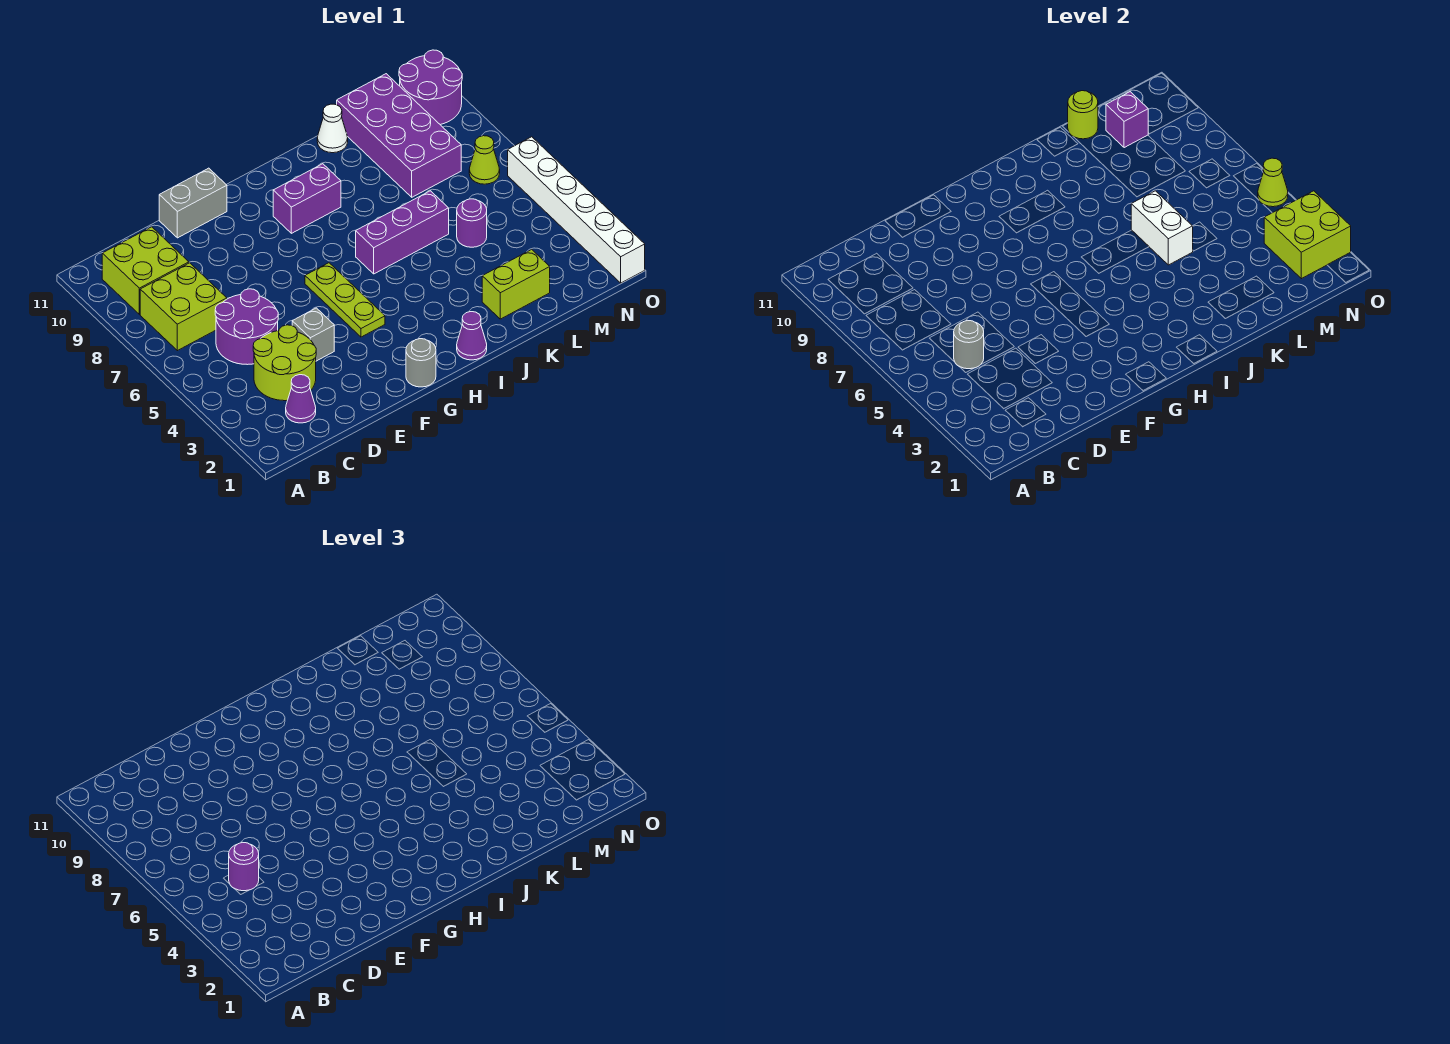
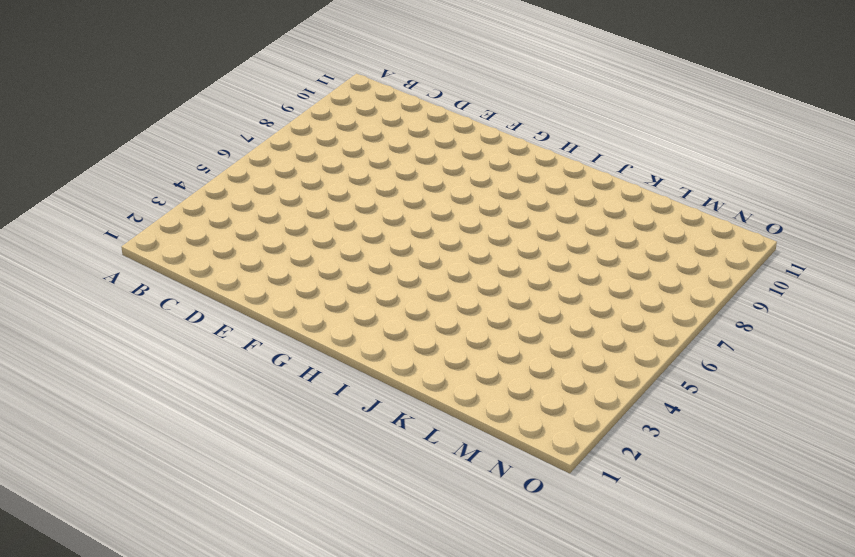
none -> lime 2x2 brick [140,263,227,351]
none -> lime 2x2 brick [102,227,189,314]
none -> purple 1x1 cone [286,375,316,423]

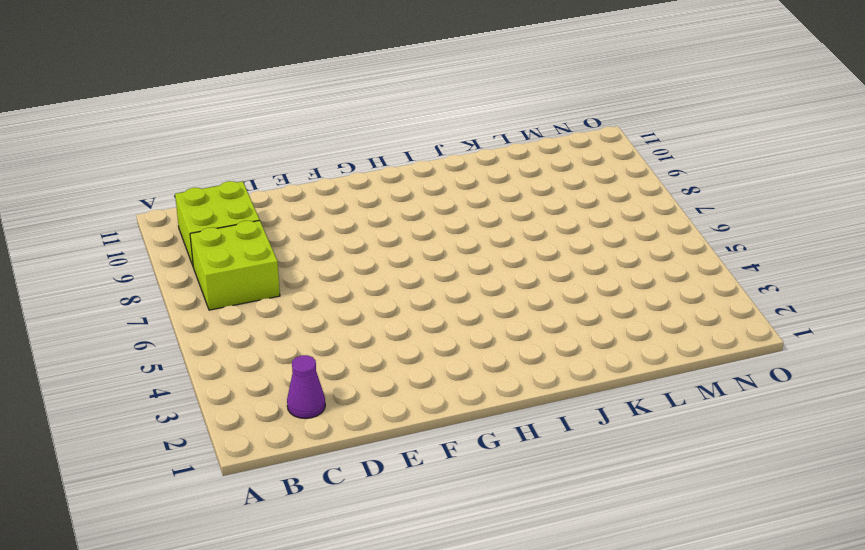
none -> lime 2x2 round brick [253,325,316,401]
none -> purple 2x2 round brick [215,289,278,365]
none -> grey 1x1 brick [292,308,334,361]

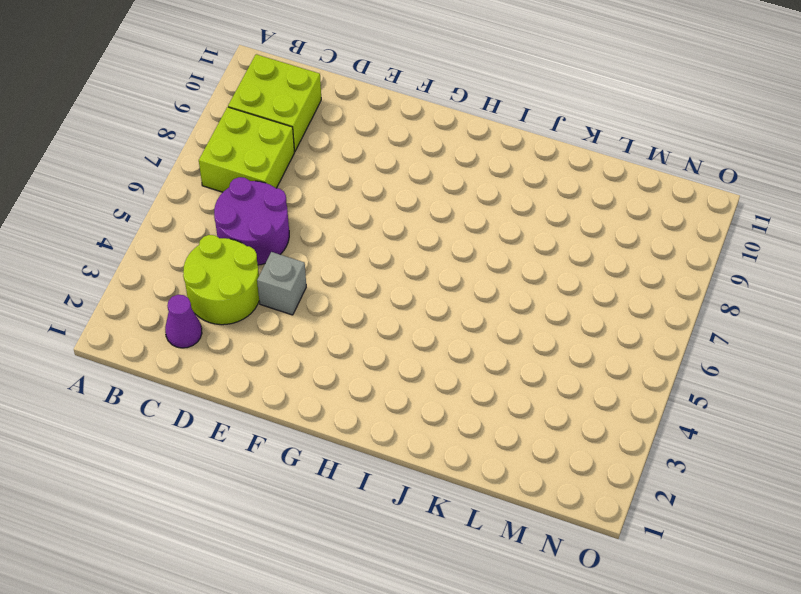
none -> grey 1x2 brick [159,168,227,238]
none -> grey 1x1 round brick [406,339,436,387]
none -> lime 1x3 plate [305,263,385,337]

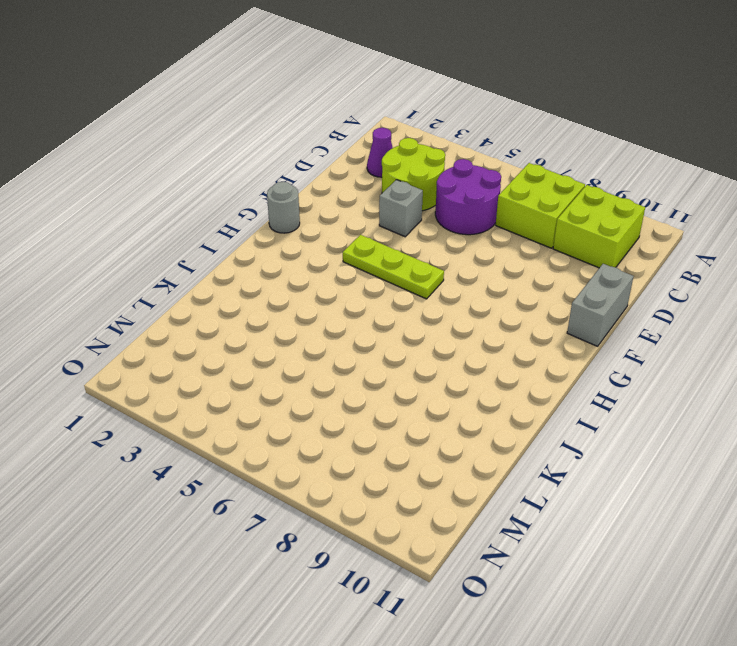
none -> purple 1x2 brick [273,164,341,233]
none -> purple 1x1 cone [457,312,487,360]
none -> purple 1x3 brick [356,191,449,274]

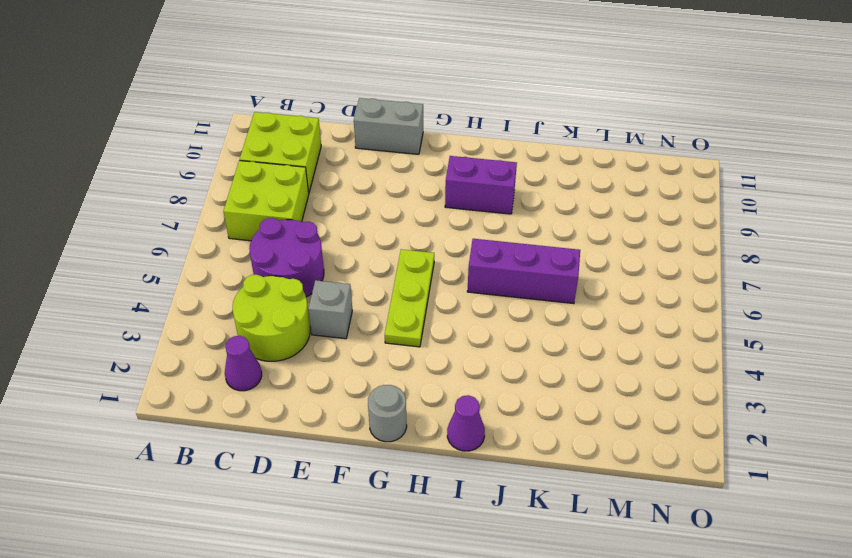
none -> lime 1x2 brick [482,249,550,319]
none -> white 1x1 cone [317,104,348,153]
none -> purple 1x1 round brick [457,199,487,247]

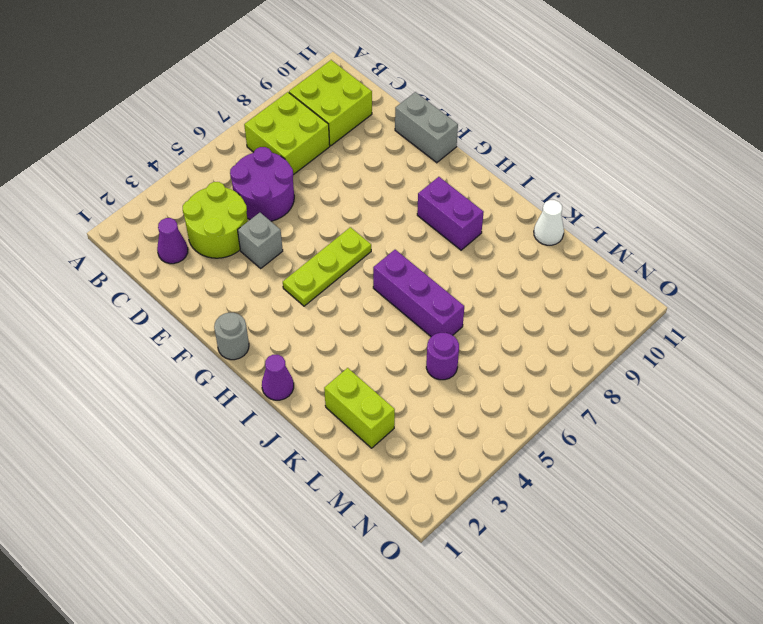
none -> purple 2x4 brick [337,74,461,197]
none -> lime 1x1 cone [469,136,500,184]
none -> purple 2x2 round brick [399,50,462,125]

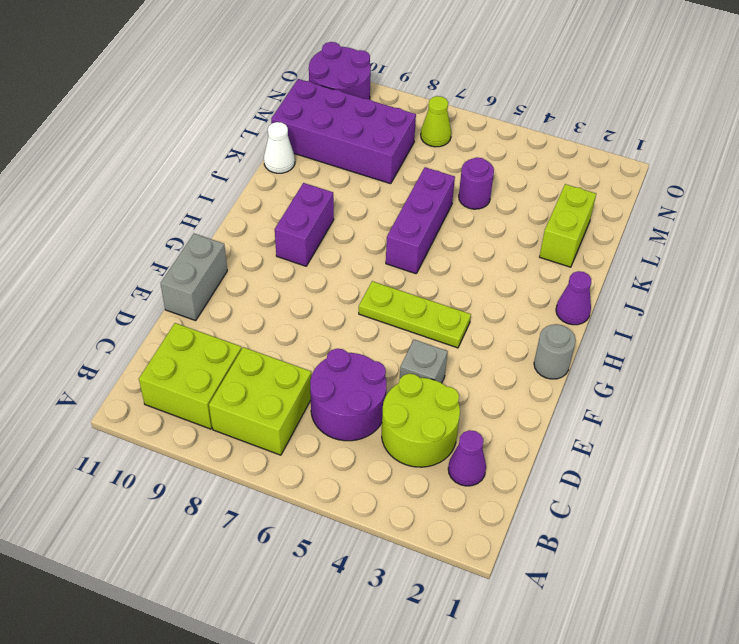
none -> white 1x6 brick [508,137,645,283]
none -> grey 1x1 round brick [954,320,984,369]
none -> white 1x2 brick [1131,191,1193,265]

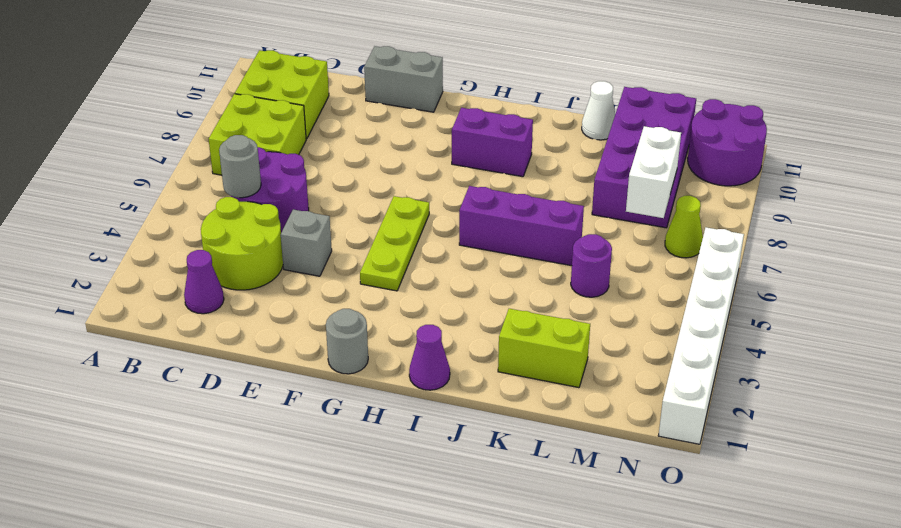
white 1x2 brick [626,126,681,218] -> white 1x2 brick moved to [1131,191,1193,265]
none -> lime 1x1 round brick [1068,91,1098,139]
none -> purple 1x1 brick [1106,92,1148,148]
none -> lime 2x2 brick [1264,191,1351,279]

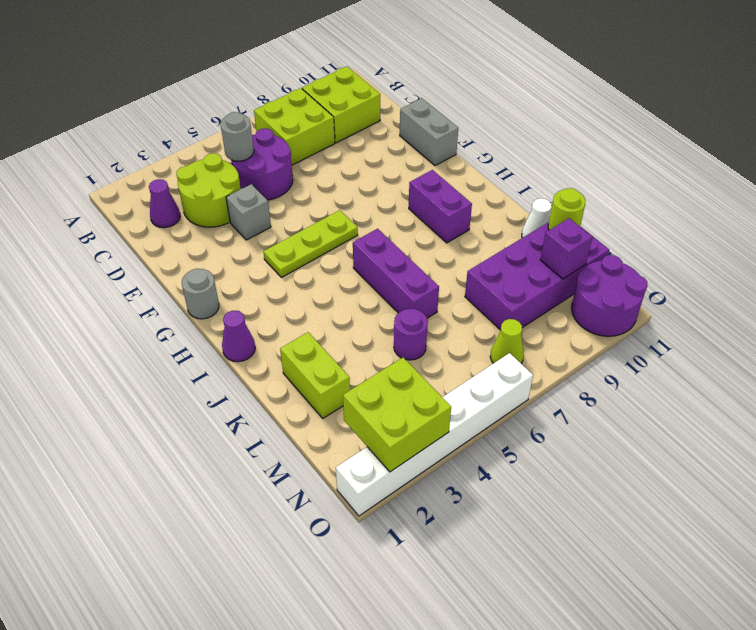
none -> white 1x2 brick [1131,191,1193,265]
none -> lime 1x1 cone [1258,158,1288,207]
none -> purple 1x1 round brick [229,842,259,891]

